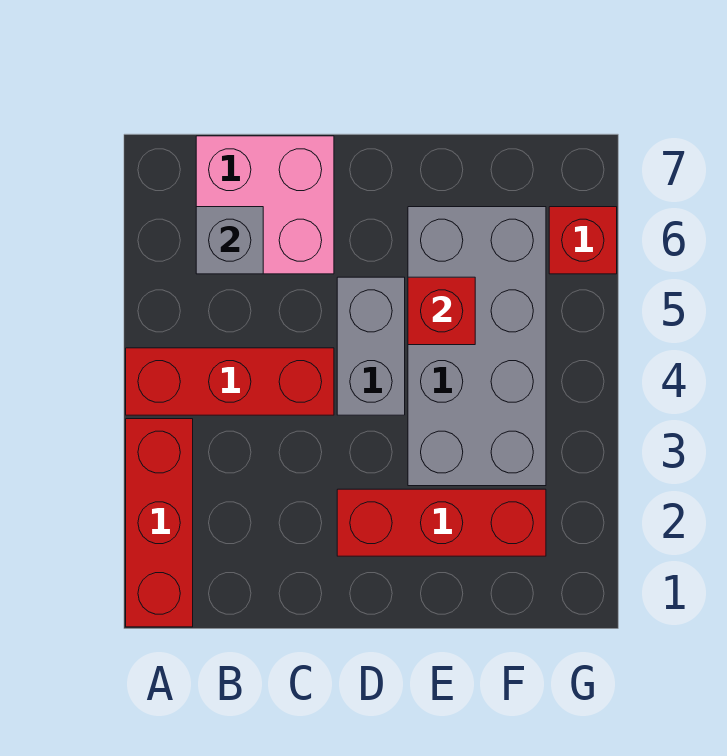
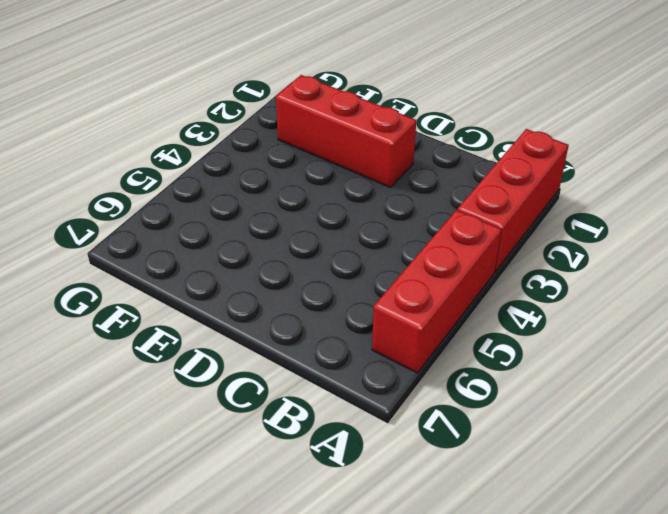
red 1x3 brick [372,210,501,373] -> red 1x3 brick turned to [126,348,334,415]
none -> pink 2x2 brick [196,136,334,274]
none -> grey 1x2 brick [337,277,405,415]

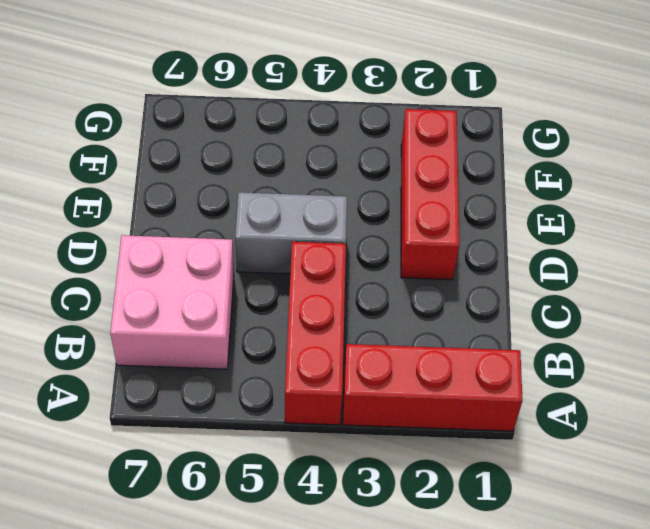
none -> grey 2x4 brick [408,207,546,486]
none -> red 1x1 brick [549,207,617,274]

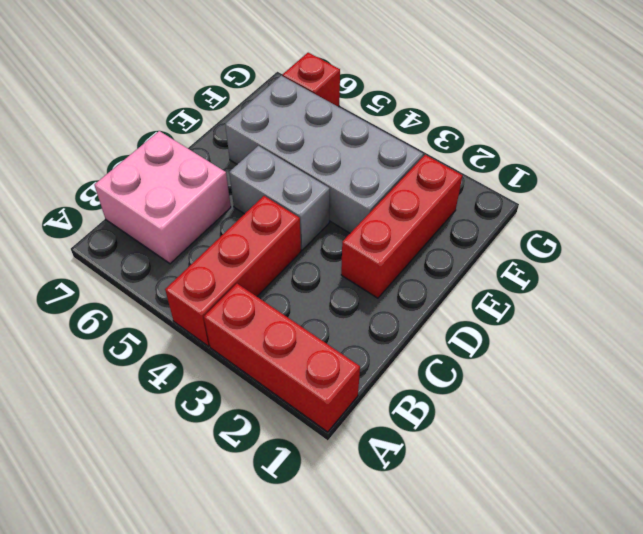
none -> grey 1x1 brick [196,207,263,274]
none -> red 1x1 brick [408,277,475,345]

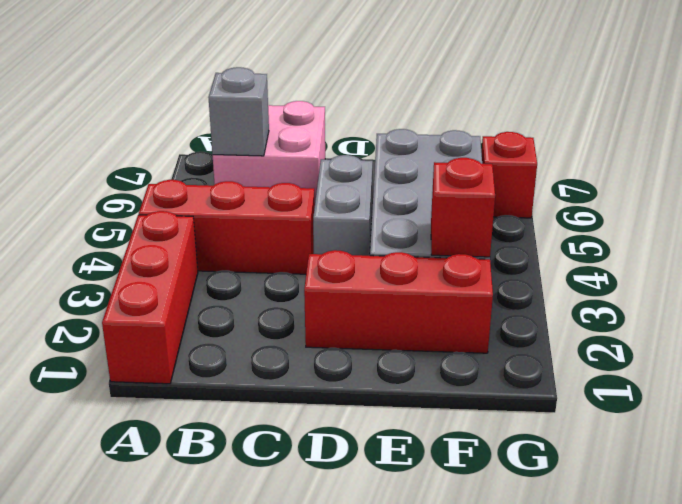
red 1x1 brick [431,158,495,257] -> red 1x1 brick moved to [408,277,475,345]

